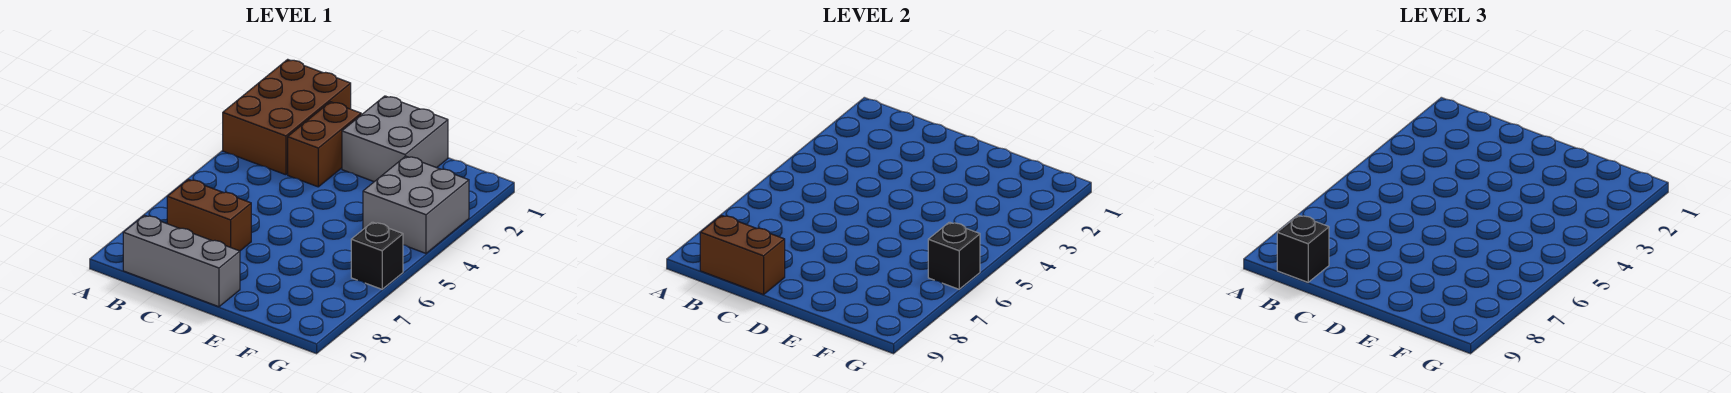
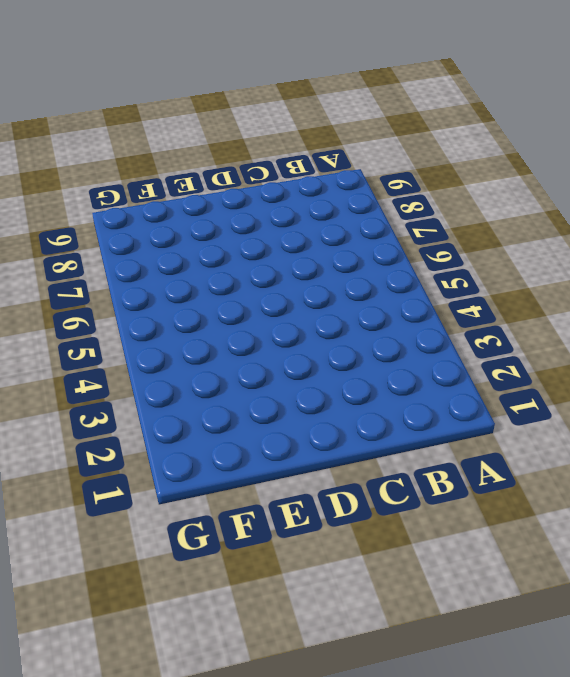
none -> brown 2x3 brick [223,59,351,175]
none -> brown 1x2 brick [167,179,251,251]

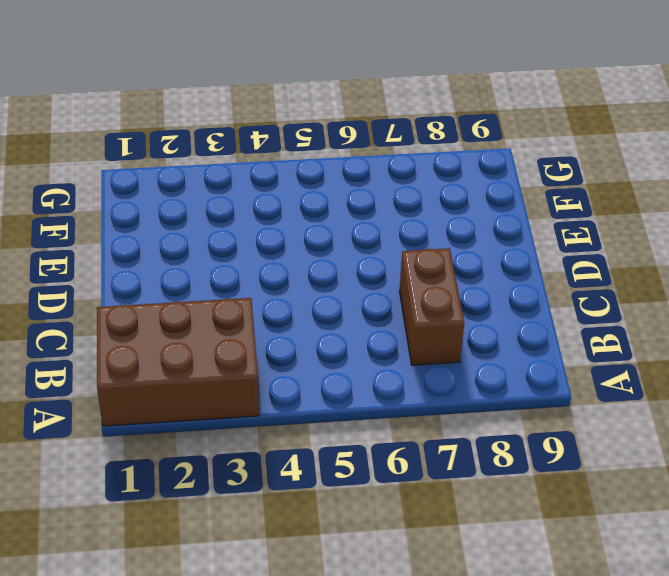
none -> grey 1x3 brick [123,215,240,307]
none -> brown 1x2 brick [288,102,361,187]

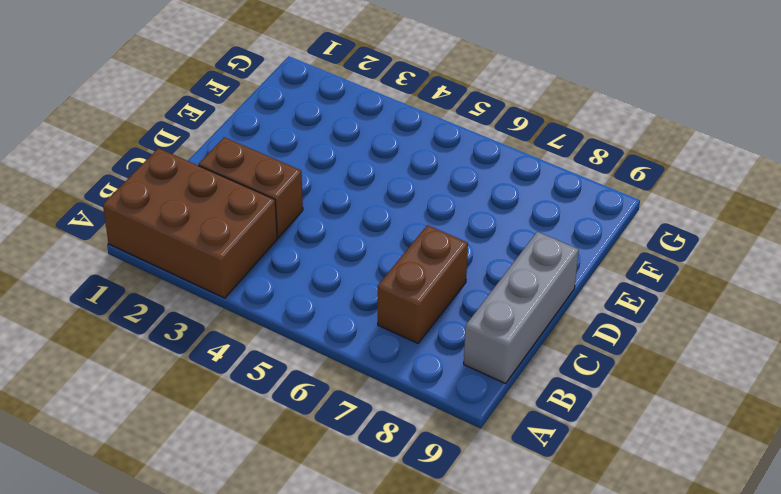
none -> grey 2x2 brick [342,96,448,182]
none -> grey 2x2 brick [363,156,469,253]

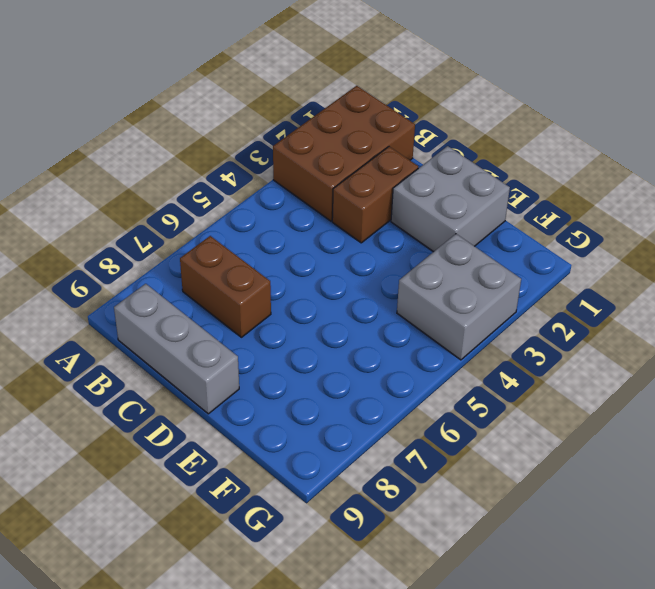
none -> black 1x1 brick [351,222,403,289]
none -> brown 1x2 brick [700,215,785,295]

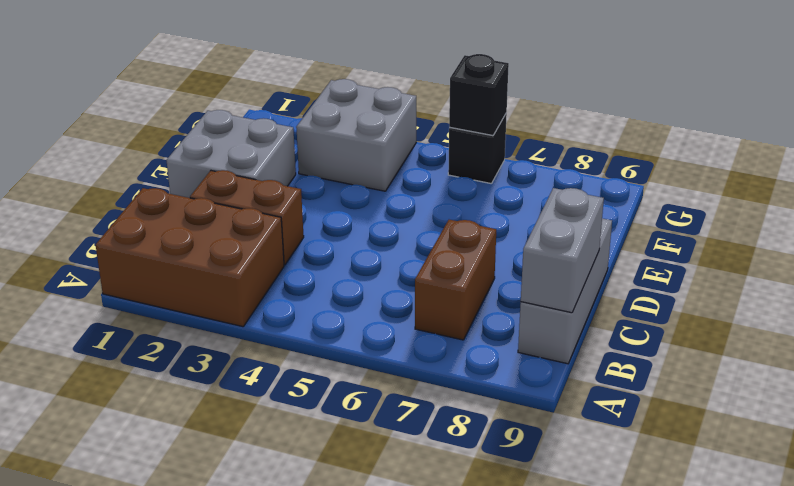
grey 1x2 brick [521,188,604,313] -> brown 1x2 brick [700,215,785,295]
none -> black 1x1 brick [1277,215,1329,282]

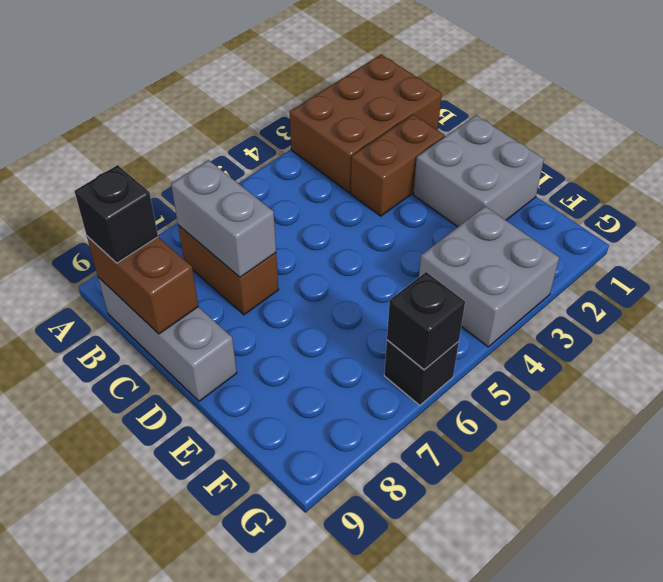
grey 1x2 brick [171,160,276,277] -> none

